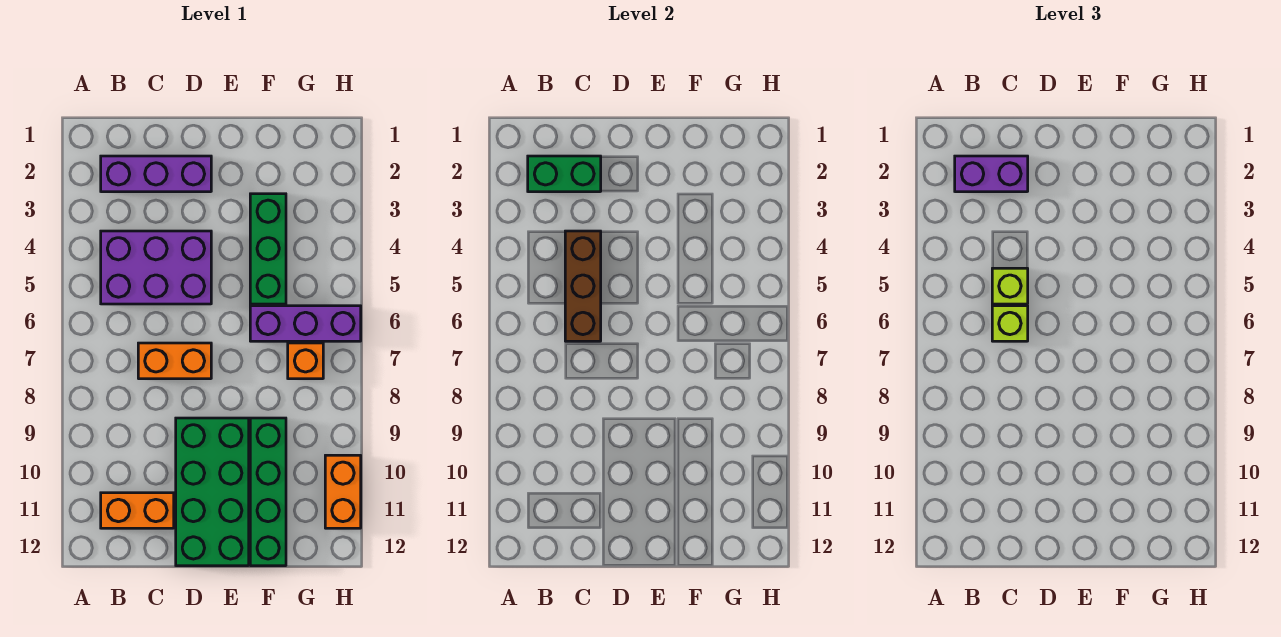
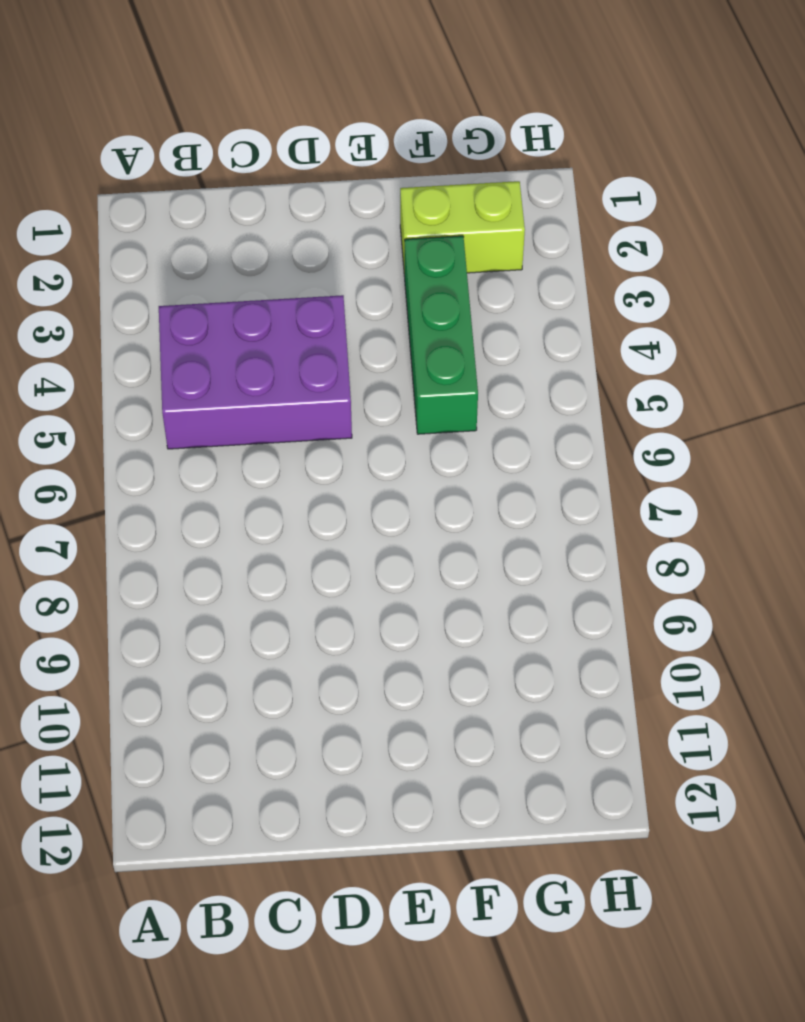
lime 1x2 brick [400,181,525,276] -> none
none -> purple 1x3 brick [101,156,211,192]
none -> orange 1x2 brick [101,493,174,528]
none -> orange 1x2 brick [138,343,211,379]

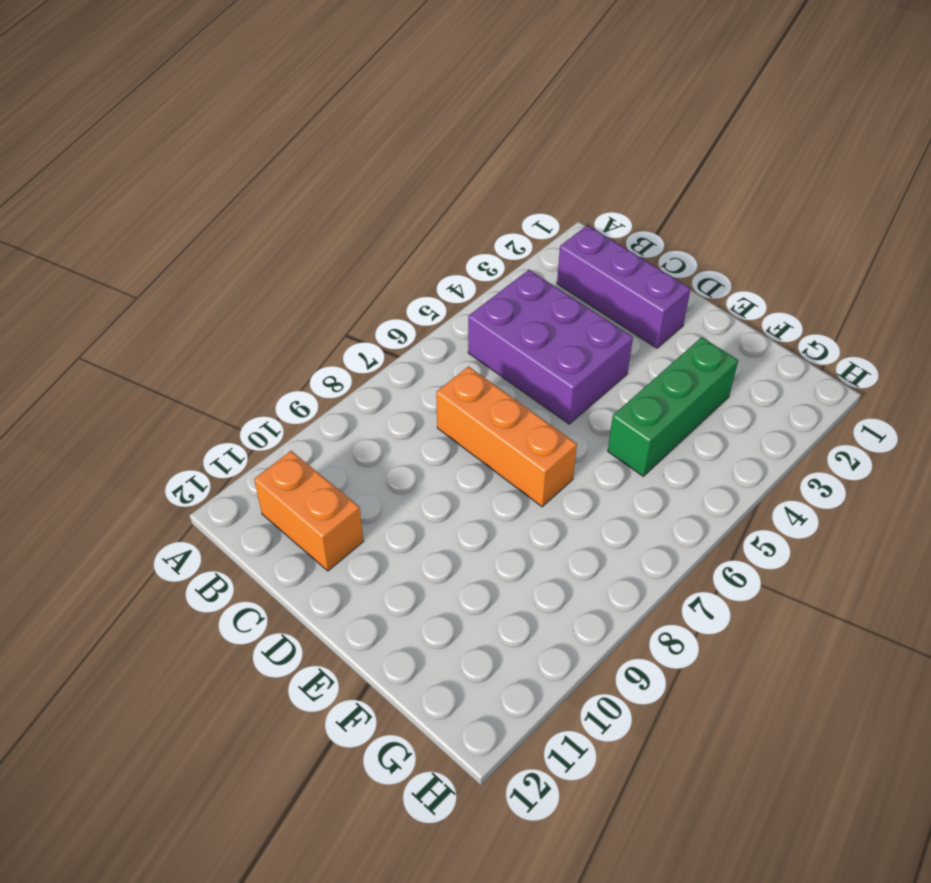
orange 1x3 brick [436,367,577,507] -> orange 1x2 brick [138,343,211,379]
none -> green 2x4 brick [176,418,249,566]
none -> purple 1x3 brick [250,306,361,341]
none -> green 1x4 brick [250,418,286,566]

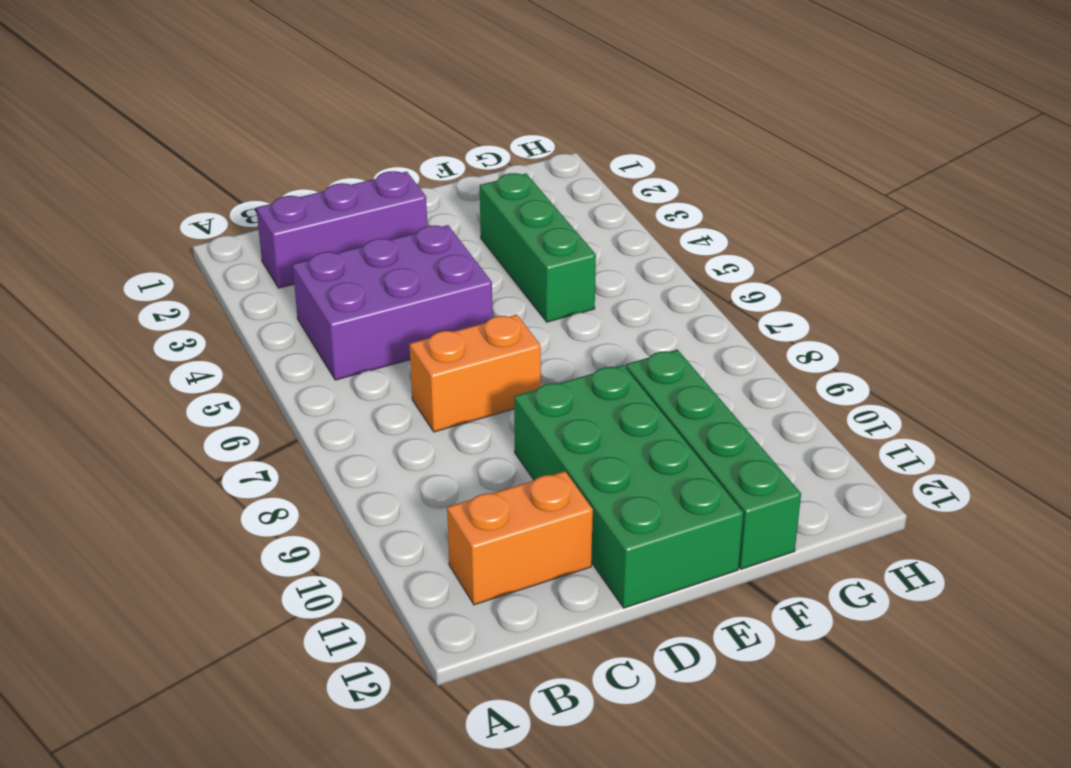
none -> purple 1x3 brick [250,306,361,341]
none -> orange 1x1 brick [288,343,323,379]
none -> orange 1x2 brick [325,455,361,528]

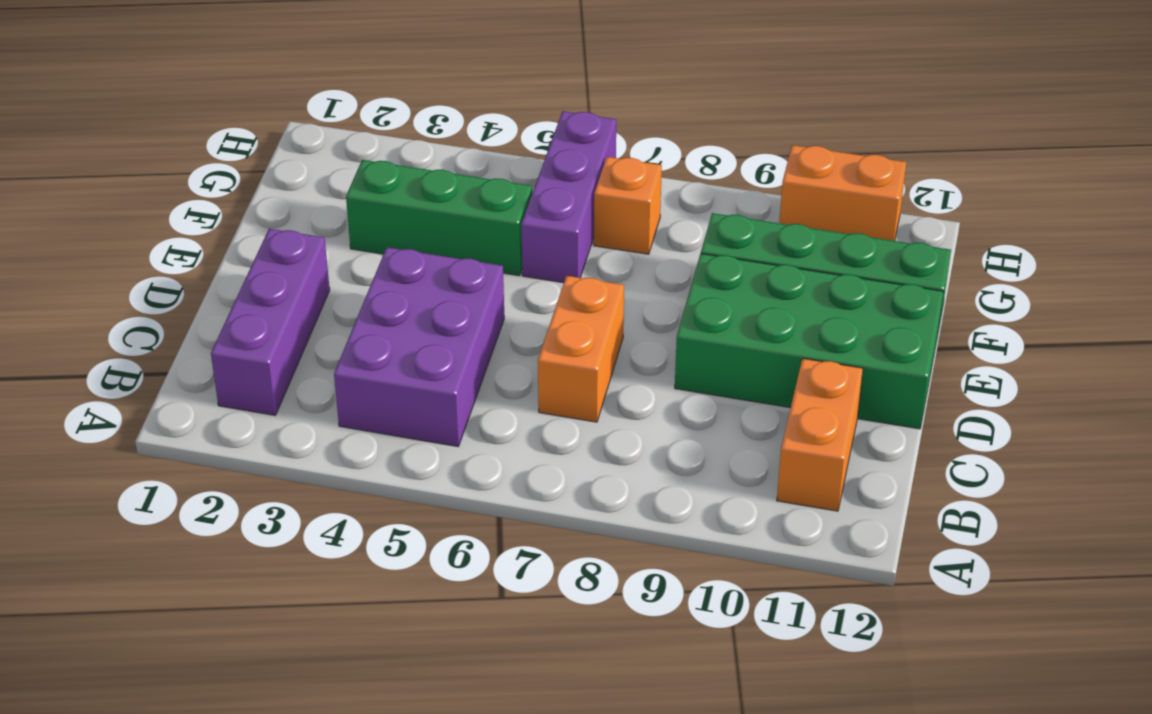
none -> green 1x2 brick [528,156,601,192]
none -> brown 1x3 brick [565,231,601,341]
none -> purple 1x2 brick [955,156,1028,192]

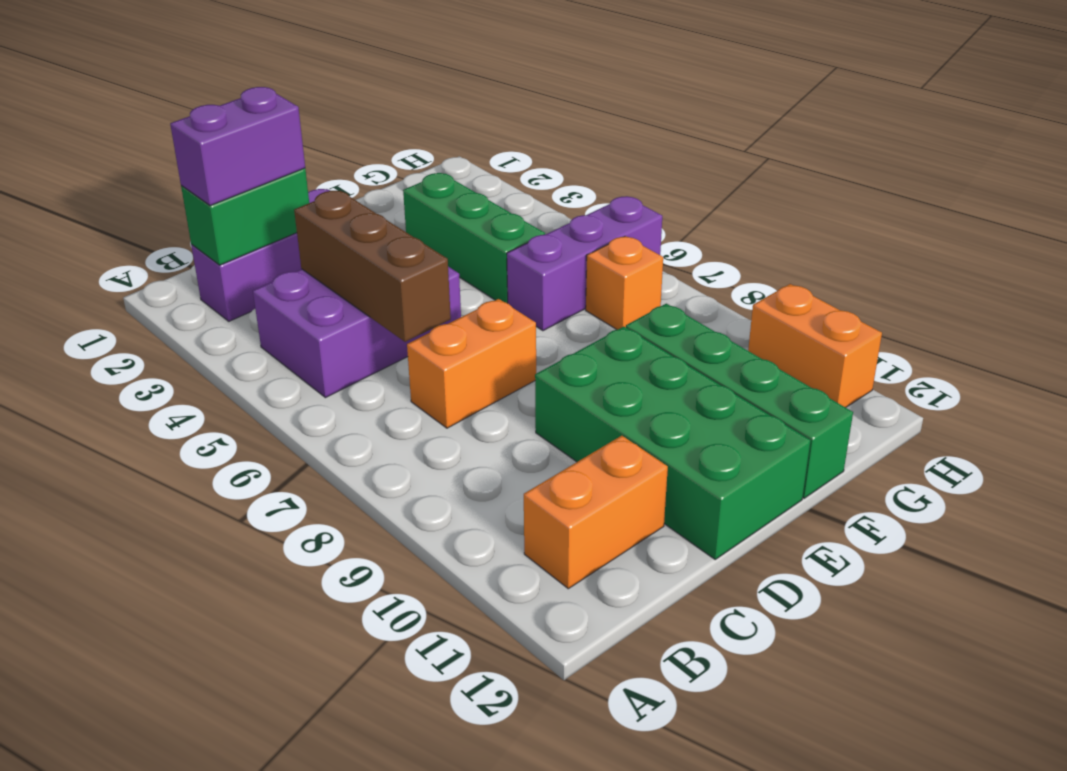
none -> lime 1x1 brick [992,268,1028,304]
none -> lime 1x1 brick [992,306,1028,341]

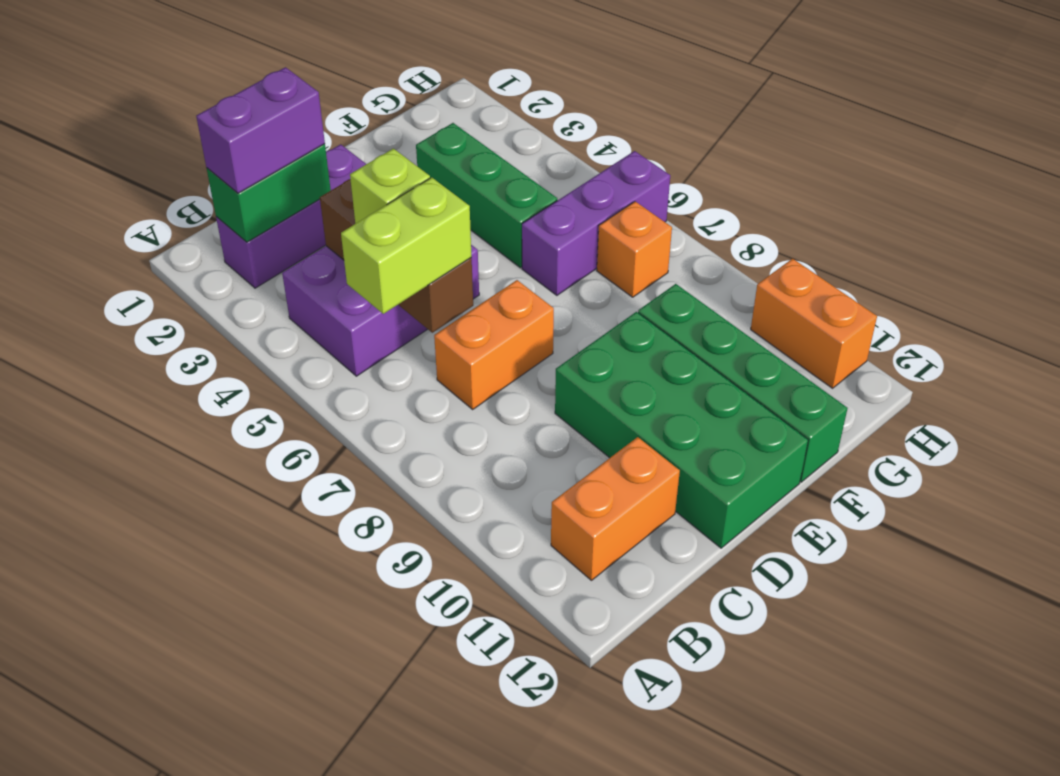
lime 1x2 brick [341,178,472,314] -> lime 1x1 brick [992,306,1028,341]

